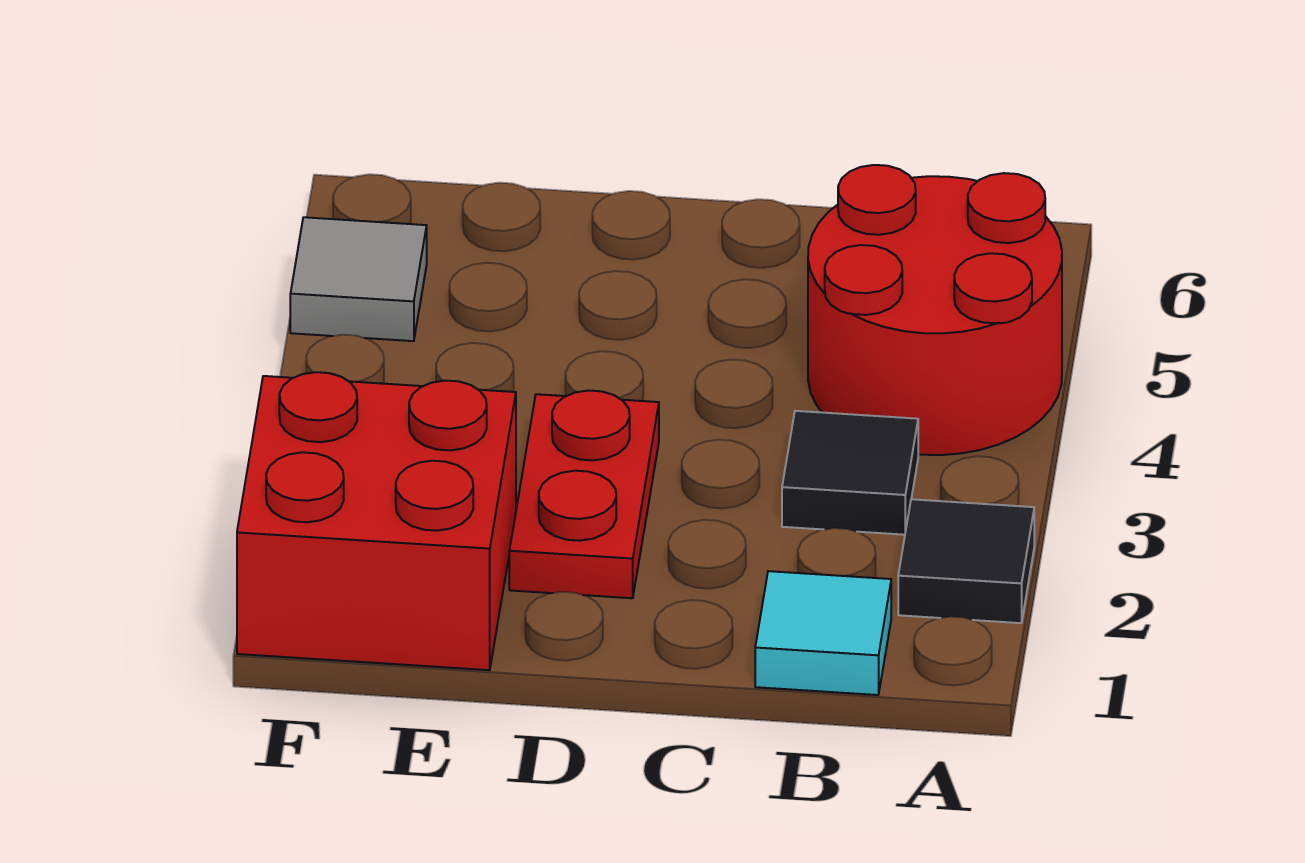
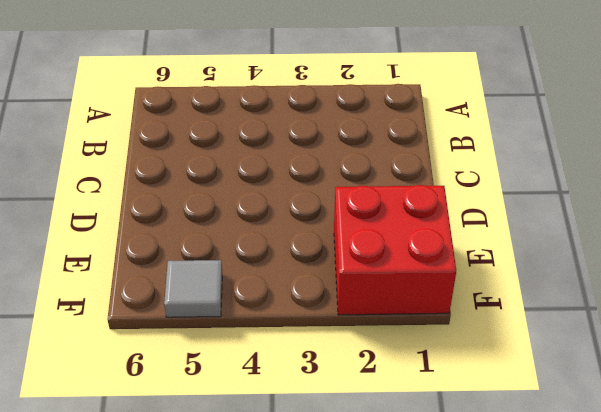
none -> black 1x1 tile [898,499,1034,623]
none -> red 2x2 round brick [808,165,1062,455]

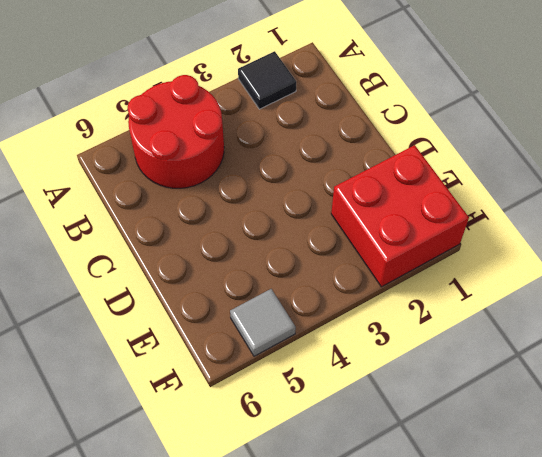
none -> cyan 1x1 tile [755,571,891,695]
none -> black 1x1 tile [782,411,918,535]

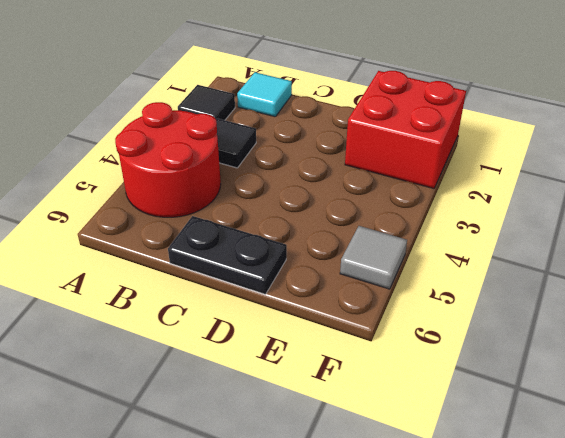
black 1x2 plate [168,216,287,294] -> none
none -> red 1x2 plate [509,391,659,598]

